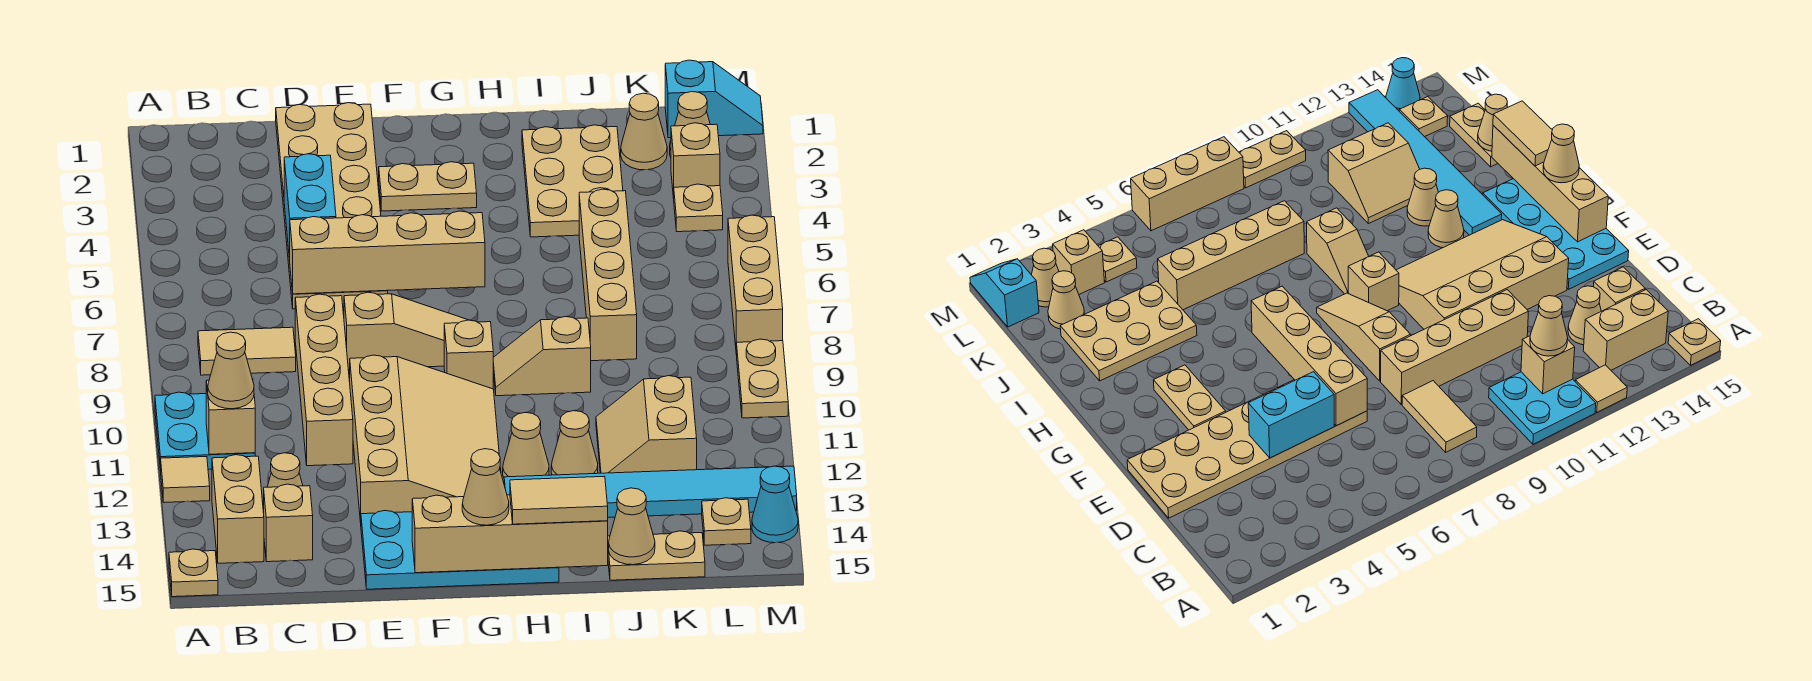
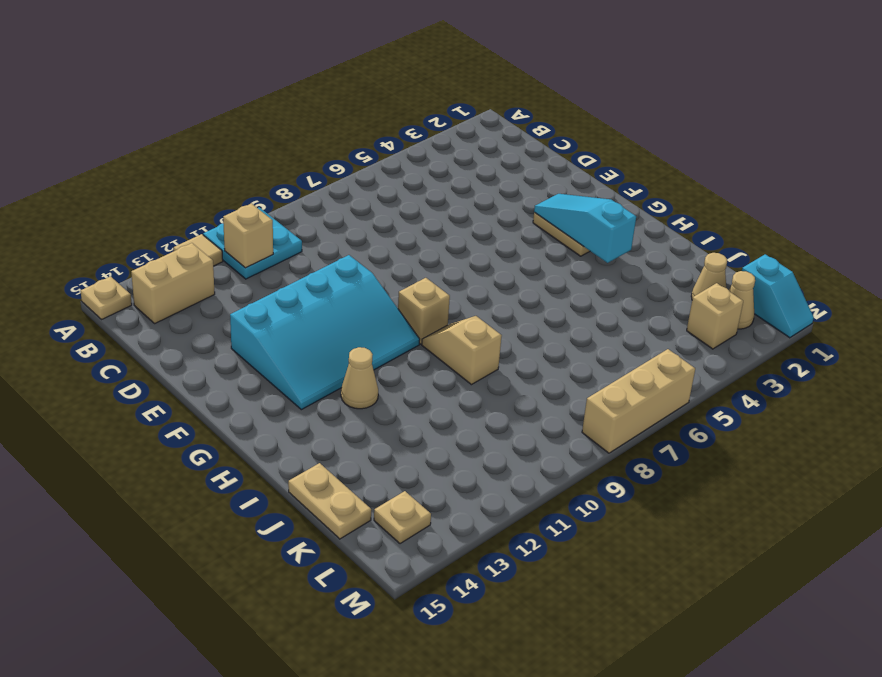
cyan 3x4 slope [230,255,420,410] -> tan 3x4 slope [350,355,501,523]
cyan 1x3 slope [534,194,636,263] -> none
none -> tan 1x2 tile [198,327,296,375]
none -> tan 1x1 cone [263,453,303,513]
none -> tan 1x1 brick [264,484,313,562]
none -> tan 2x6 plate [276,103,388,309]

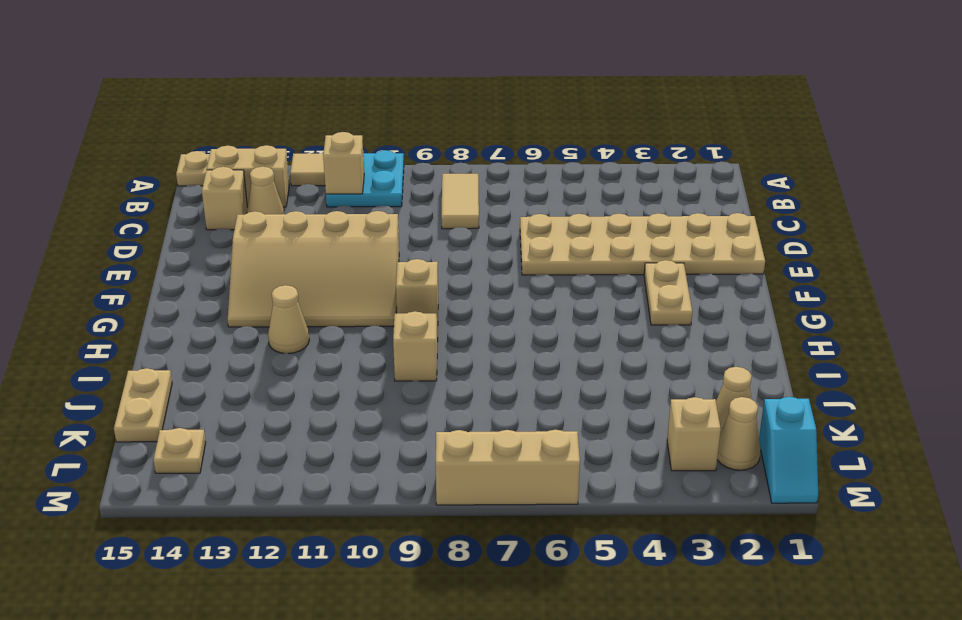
none -> tan 1x4 brick [295,294,353,466]
none -> tan 1x3 slope [344,292,467,370]
none -> cyan 2x4 plate [361,511,559,589]
none -> cyan 1x6 tile [504,466,797,517]

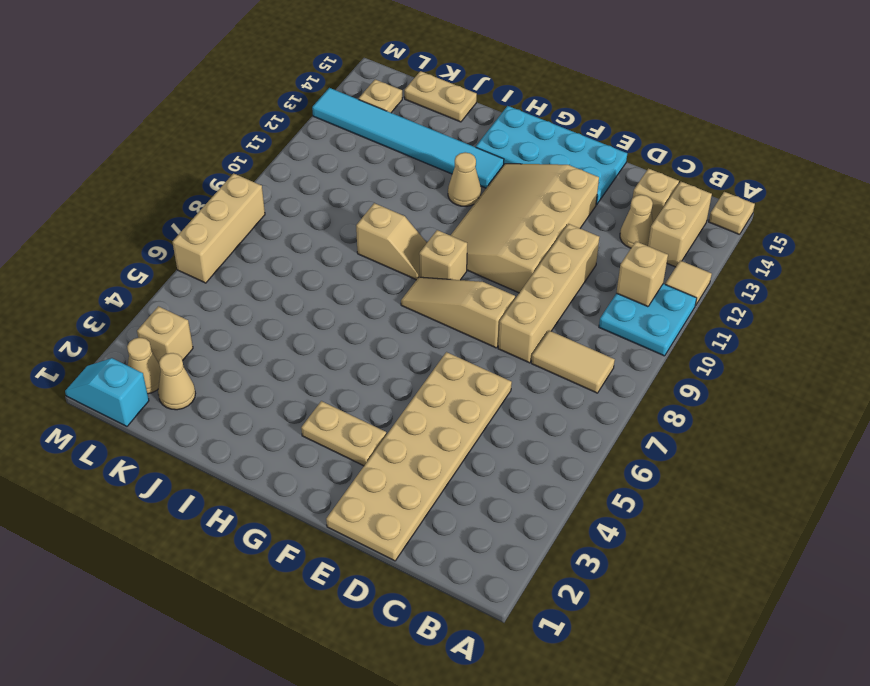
none -> tan 2x3 plate [522,125,623,237]
none -> tan 1x1 cone [551,411,598,475]
none -> tan 1x4 brick [579,189,637,361]
none -> tan 2x2 slope [596,376,697,473]

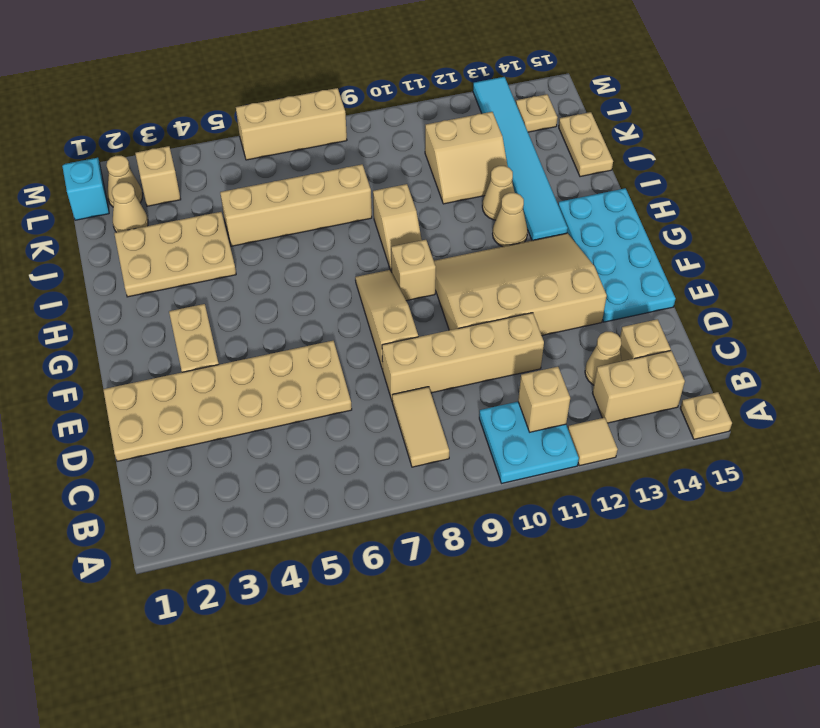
none -> tan 1x1 plate [674,184,723,232]
none -> tan 1x2 plate [737,339,788,418]
none -> cyan 1x1 cone [752,466,798,543]
none -> cyan 1x2 brick [284,154,336,260]

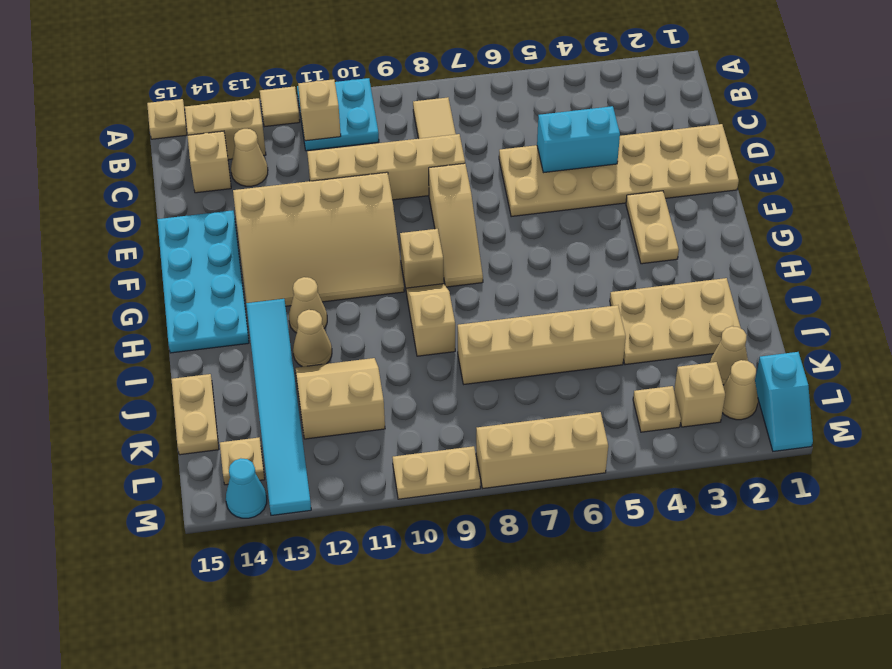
none -> tan 1x4 brick [290,211,485,294]
none -> tan 1x4 brick [412,495,608,573]
none -> tan 1x1 cone [609,488,655,565]
none -> tan 1x1 cone [208,332,254,409]

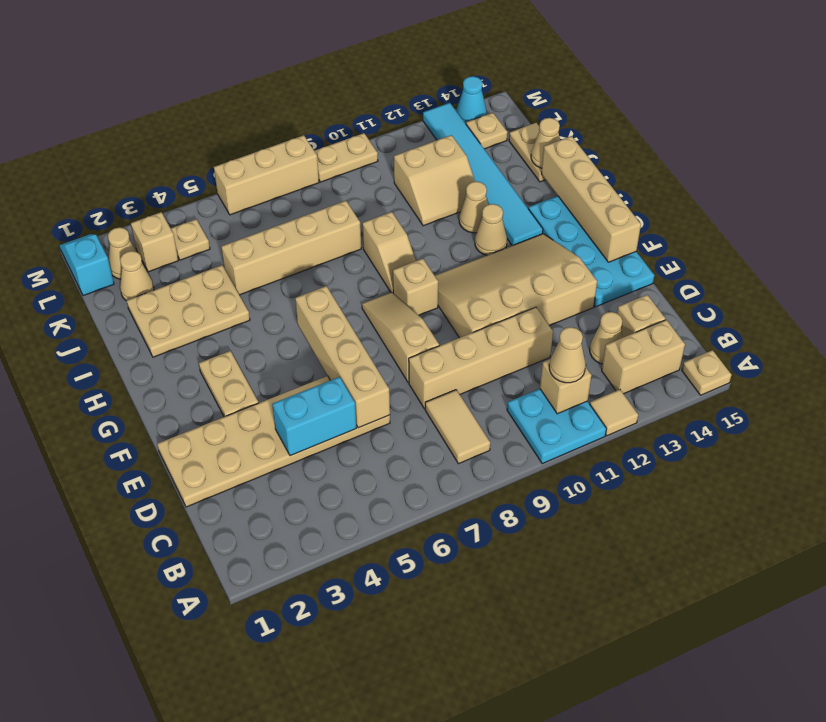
none -> tan 1x1 cone [462,449,509,525]
none -> tan 1x2 tile [510,476,608,524]

